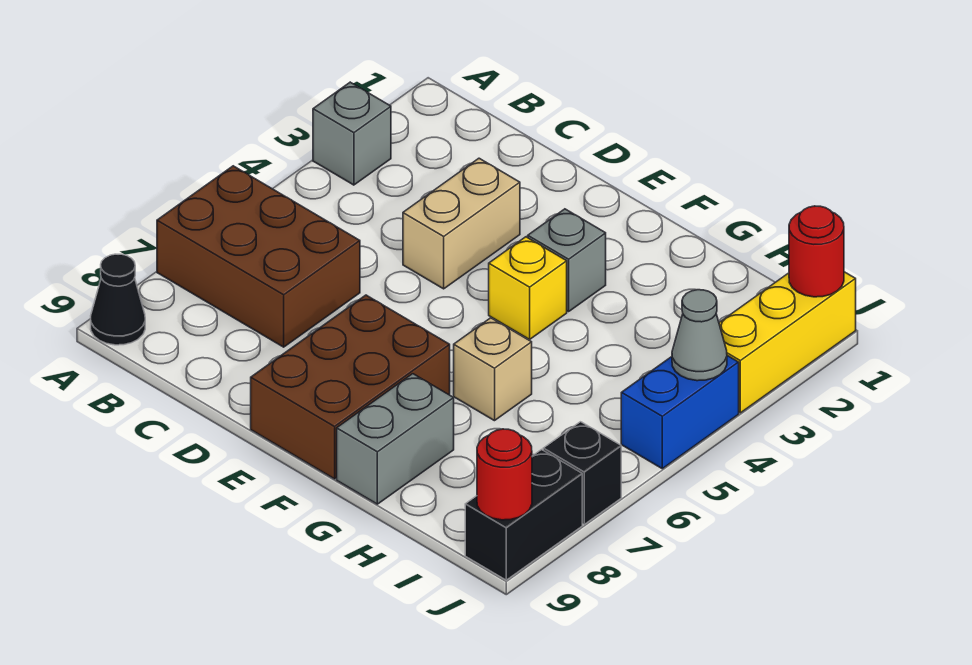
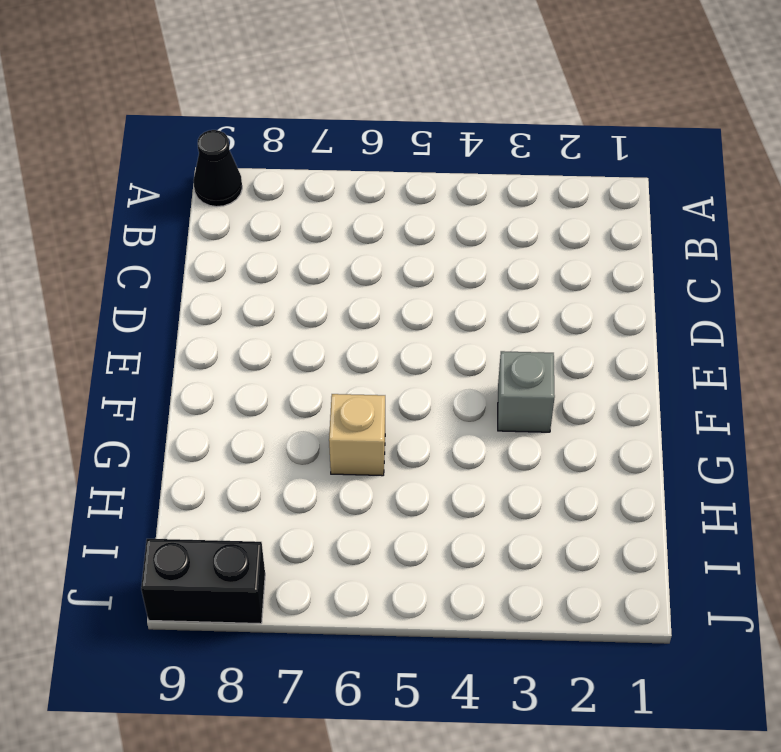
none -> grey 1x1 brick [313,82,391,185]
none -> brown 2x3 brick [157,166,360,347]
none -> tan 1x2 brick [403,158,520,289]

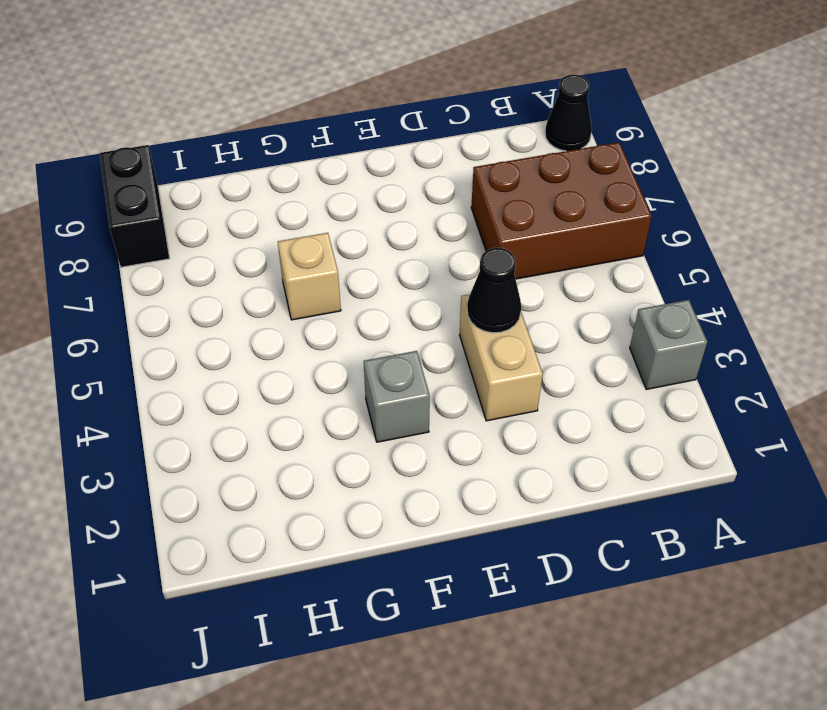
black 1x1 cone [467,248,521,333] -> none
none -> brown 2x3 brick [251,295,450,479]
none -> yellow 1x1 brick [489,237,567,339]
none -> grey 1x2 brick [337,374,454,504]

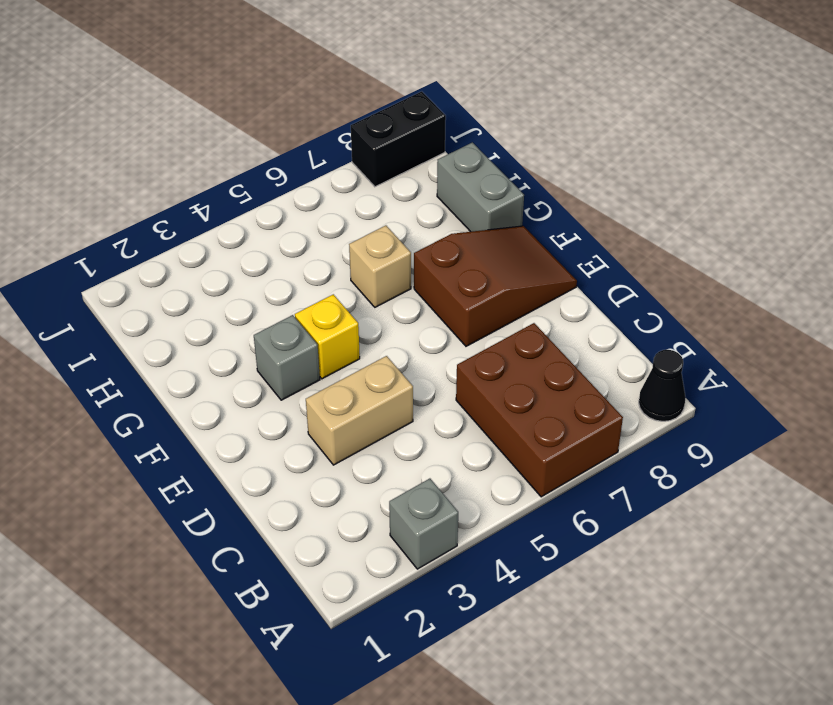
brown 2x3 slope [414,226,577,346] -> brown 2x3 brick [251,295,450,479]
grey 1x2 brick [437,142,524,232] -> grey 1x2 brick turned to [337,374,454,504]
none -> yellow 1x3 brick [719,272,856,413]
none -> blue 1x2 brick [621,356,739,469]
none -> black 1x1 brick [543,422,621,524]

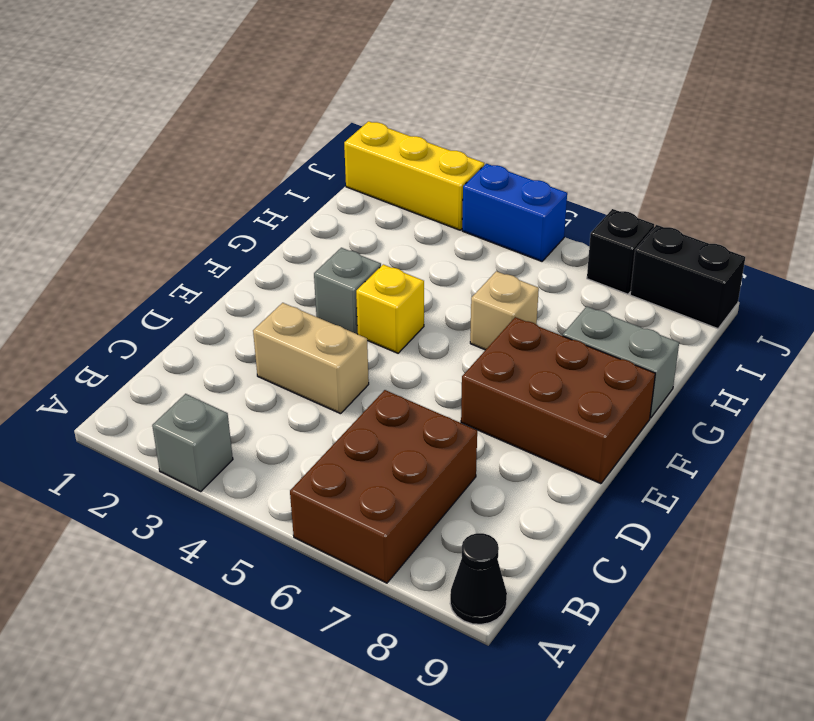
none -> red 1x1 round brick [789,206,844,297]
none -> grey 1x1 cone [672,290,727,381]
none -> red 1x1 round brick [477,429,532,520]

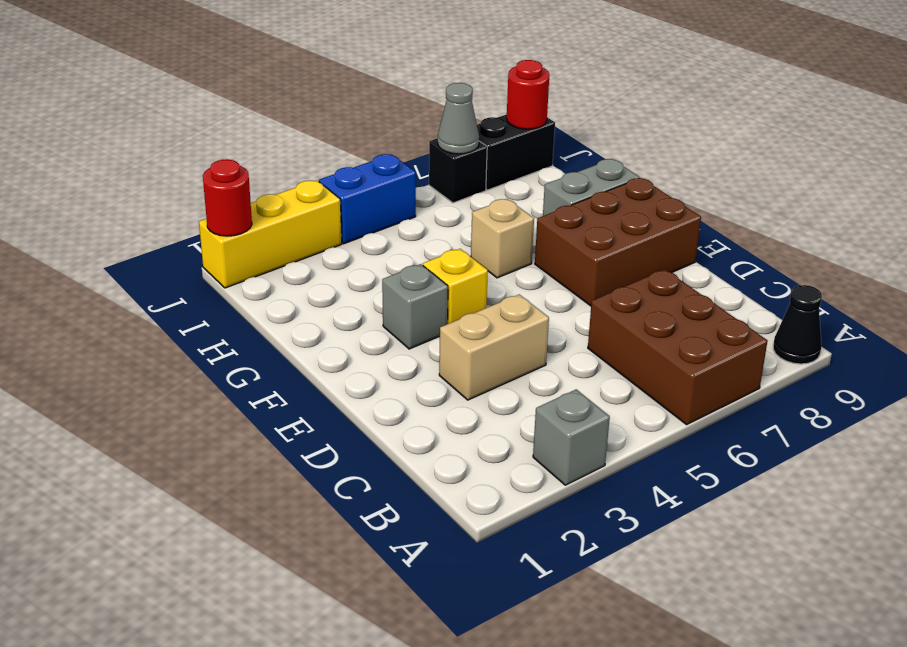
grey 1x1 cone [438,83,479,154] -> grey 1x1 cone moved to [672,290,727,381]

